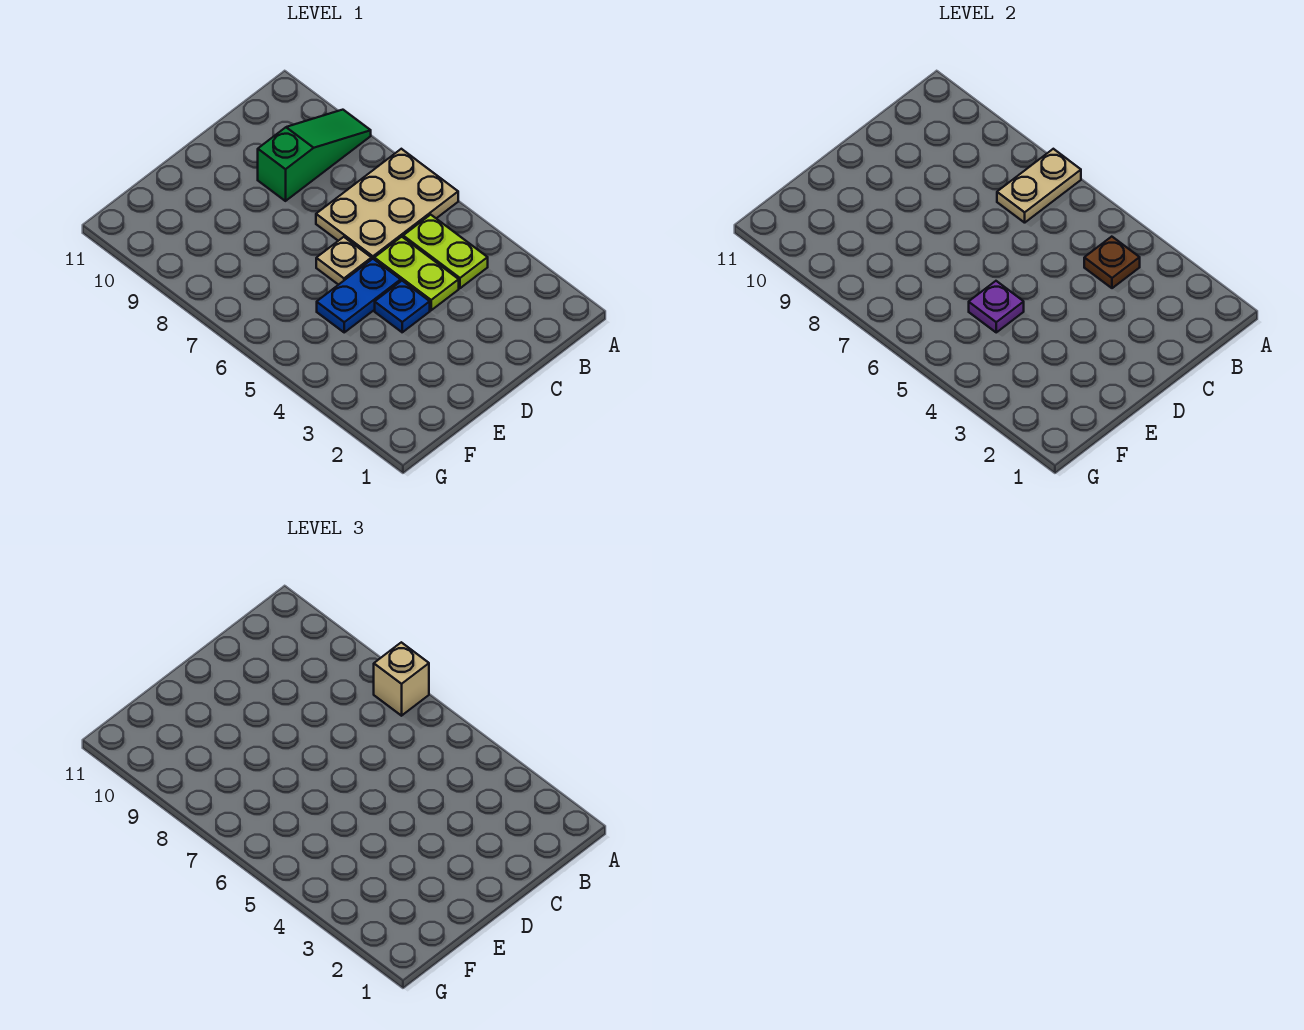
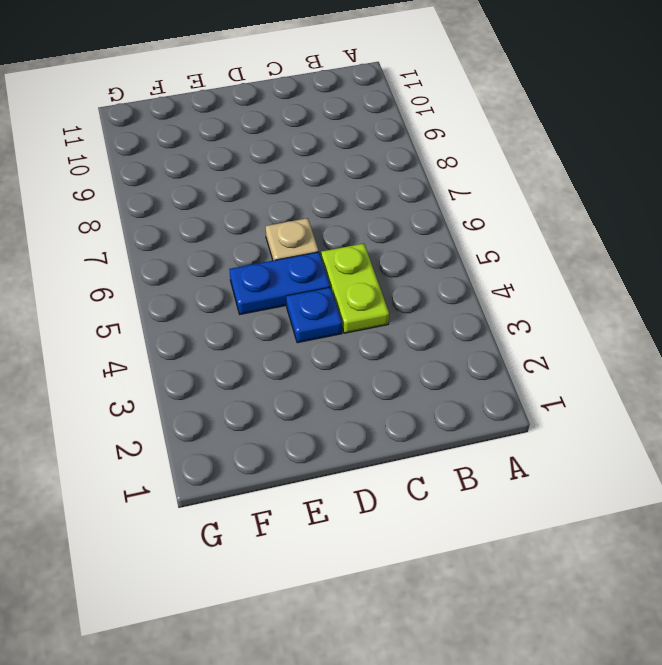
none -> tan 2x3 plate [316,149,458,259]
none -> green 1x3 slope [258,110,371,201]

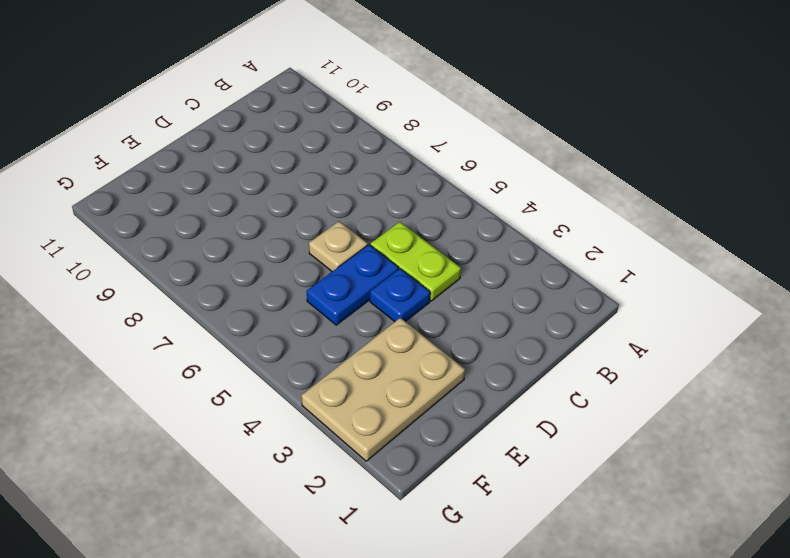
tan 2x3 plate [301,318,465,461] -> tan 2x3 plate moved to [316,149,458,259]
none -> green 1x3 slope [258,110,371,201]
none -> lime 1x2 plate [403,215,488,288]

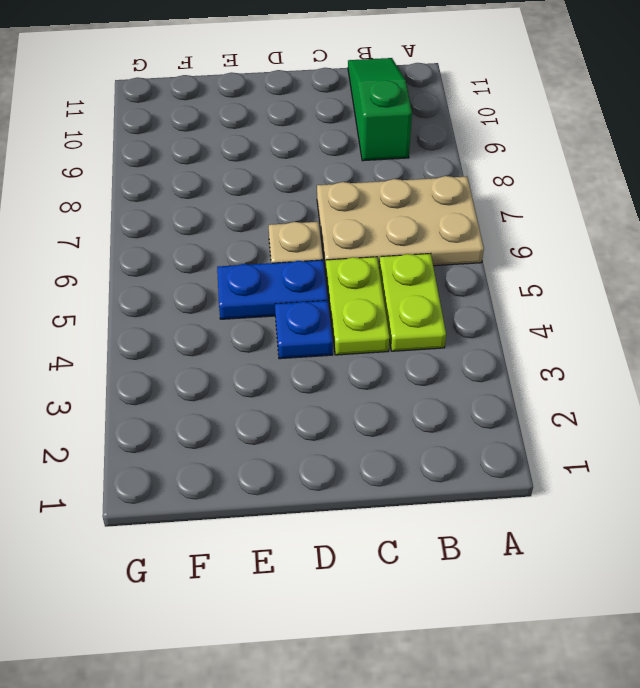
green 1x3 slope [348,58,412,161] -> green 1x3 slope turned to [258,110,371,201]
none -> tan 1x2 plate [997,149,1081,223]
none -> brown 1x1 plate [1084,237,1140,288]

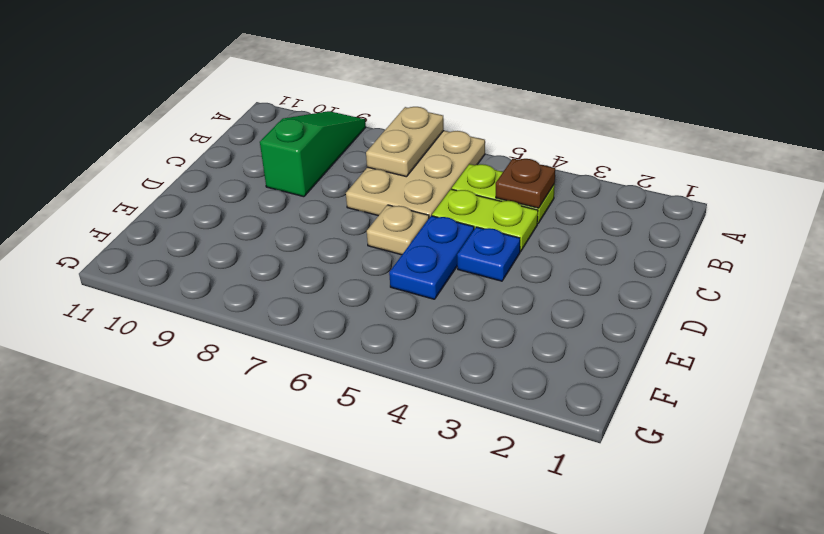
none -> purple 1x1 plate [969,281,1024,332]
none -> tan 1x1 brick [374,642,429,716]

